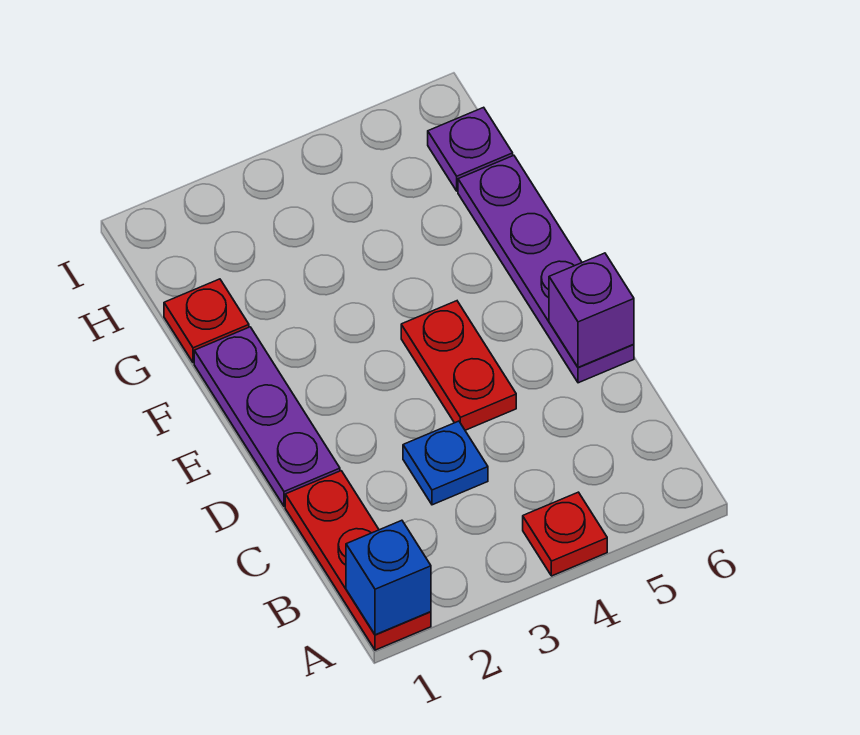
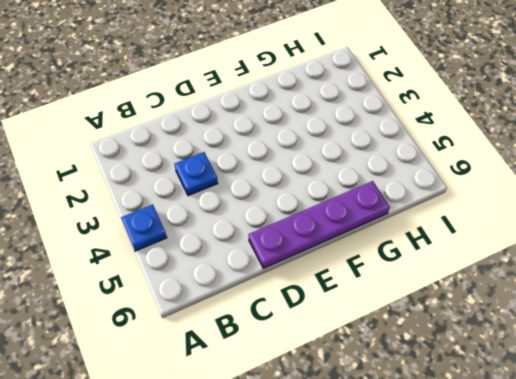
blue 1x1 plate [121,205,167,251] -> red 1x1 plate [523,492,607,576]
none -> red 1x3 plate [285,471,431,650]
none -> purple 1x3 plate [194,327,340,506]

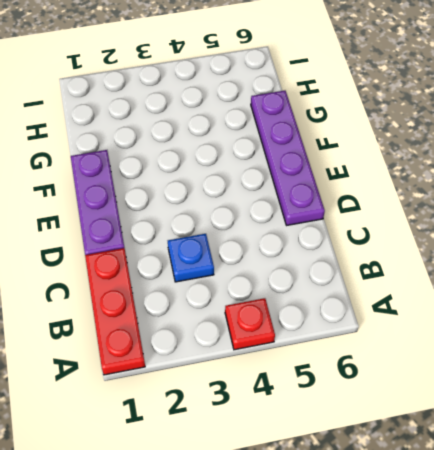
none -> red 1x2 plate [401,301,516,430]
none -> red 1x1 plate [164,279,249,363]

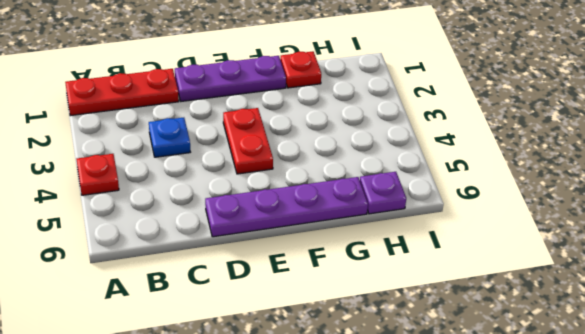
red 1x2 plate [223,108,273,174] -> red 1x2 plate turned to [401,301,516,430]
none -> blue 1x1 brick [346,520,431,635]
none -> purple 1x1 brick [549,253,634,367]

